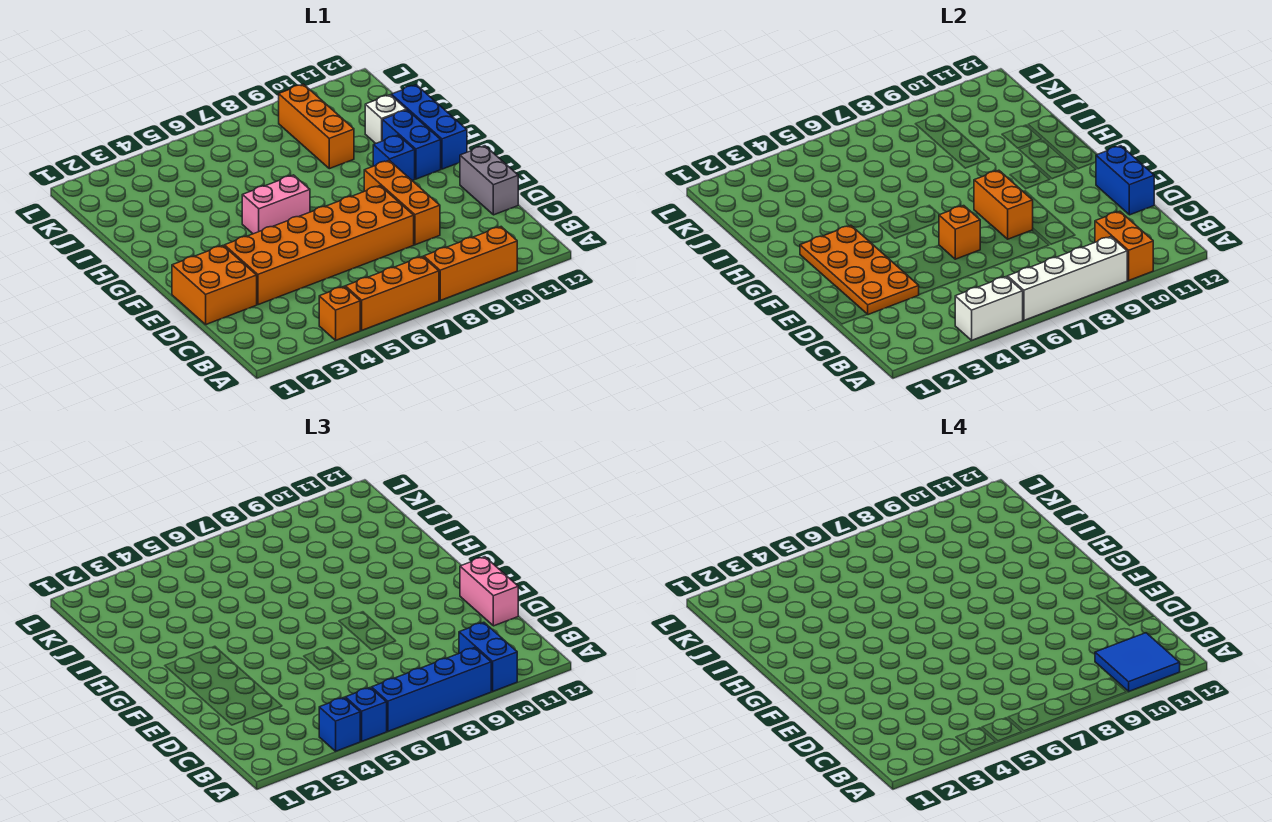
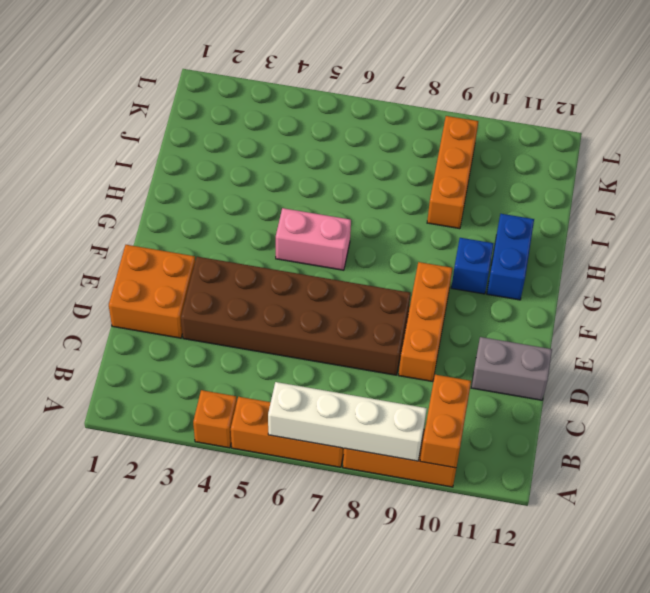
brown 2x6 brick [181,257,411,375] -> orange 2x6 brick [224,186,414,305]
grey 1x2 brick [471,337,552,400] -> grey 1x2 brick turned to [460,146,518,215]
none -> blue 1x3 brick [391,85,467,169]
none -> white 1x1 brick [365,95,406,143]
none -> white 1x2 brick [955,277,1023,340]

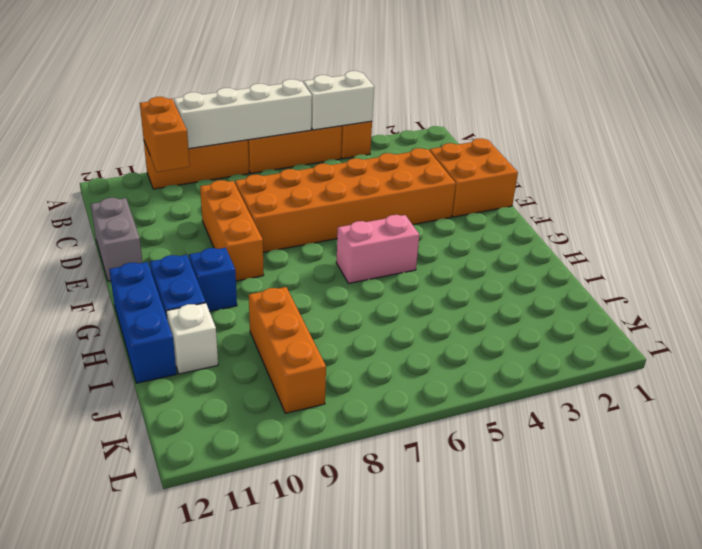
none -> orange 2x4 plate [800,225,919,315]
none -> blue 1x2 brick [1096,146,1154,215]
none -> orange 1x1 brick [939,206,980,259]

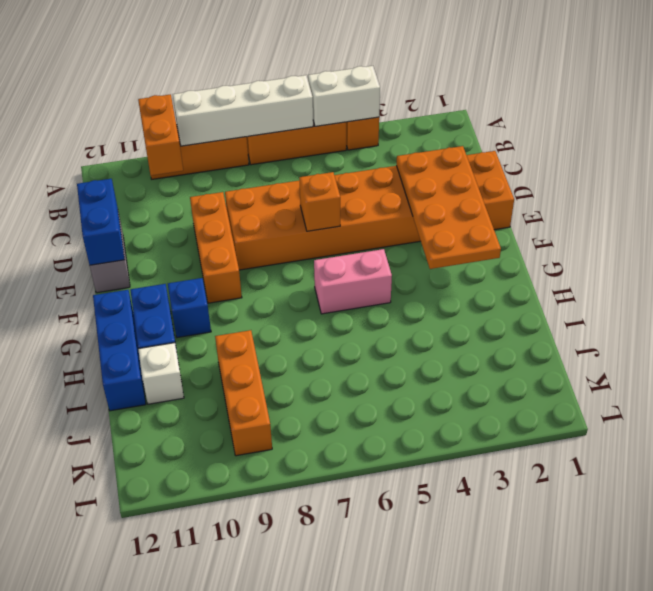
none -> orange 1x2 brick [974,170,1033,239]
none -> blue 1x1 brick [319,698,361,751]
none -> blue 1x1 brick [345,688,387,741]

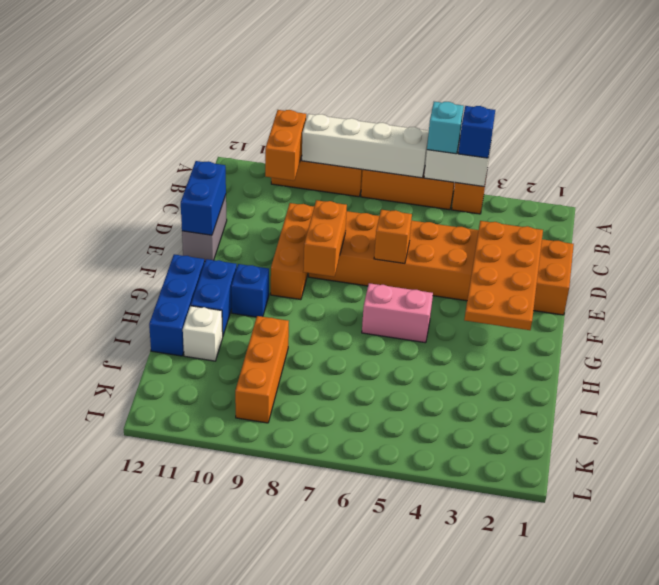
cyan 1x1 brick [427,102,464,154] -> blue 1x1 brick [345,688,387,741]
none -> blue 1x4 brick [372,648,491,731]
none -> blue 1x2 brick [459,622,517,691]
none -> pink 1x2 brick [460,557,518,626]

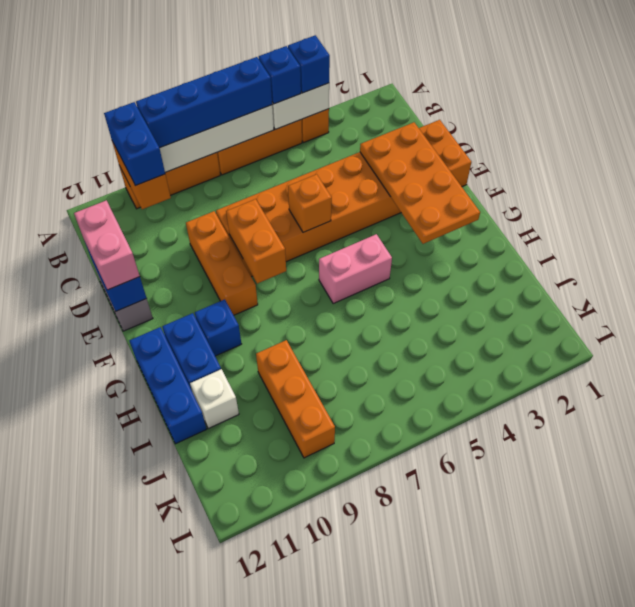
none -> blue 2x2 tile [1095,633,1180,691]

